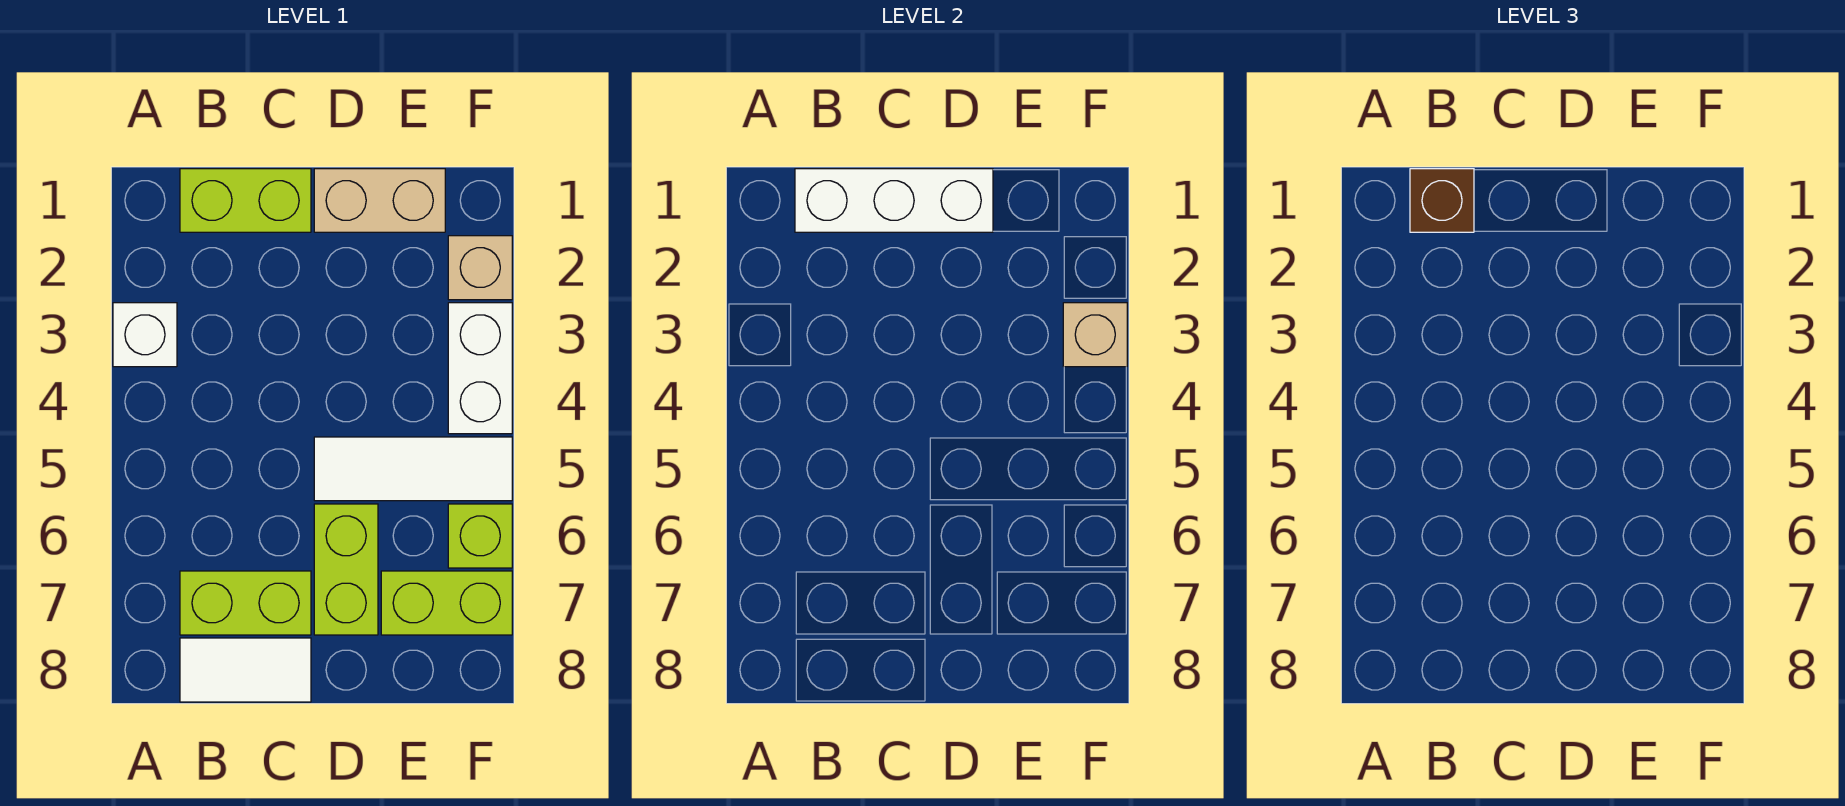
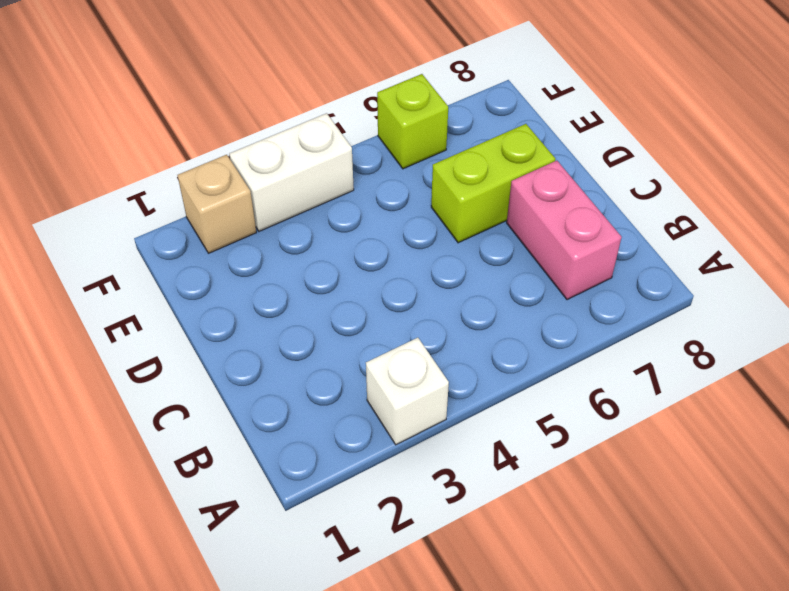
pink 1x2 brick [507,161,622,300] -> lime 1x2 brick [180,571,311,635]
none -> lime 1x2 brick [180,169,311,232]
none -> white 1x2 tile [180,638,311,702]
none -> tan 1x2 brick [314,169,445,232]

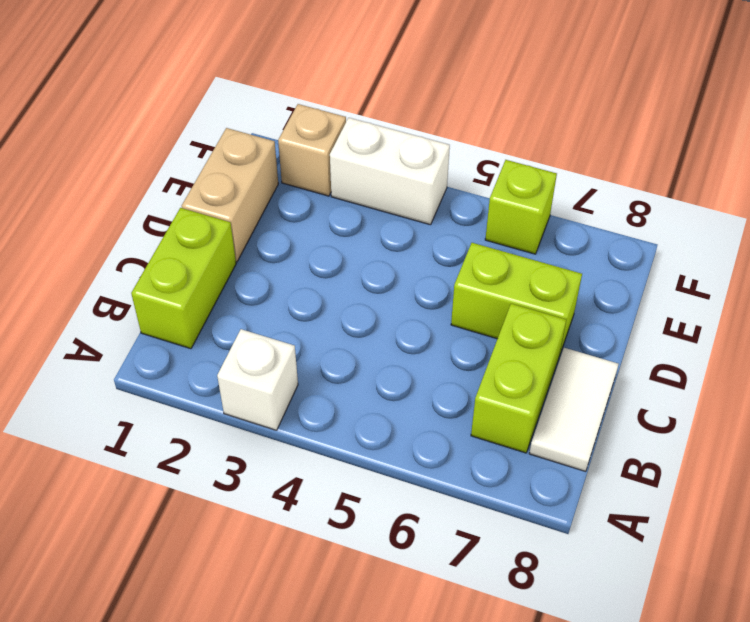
none -> white 1x3 tile [314,437,512,501]
none -> lime 1x2 brick [381,571,512,635]
none -> white 1x3 brick [795,169,993,232]

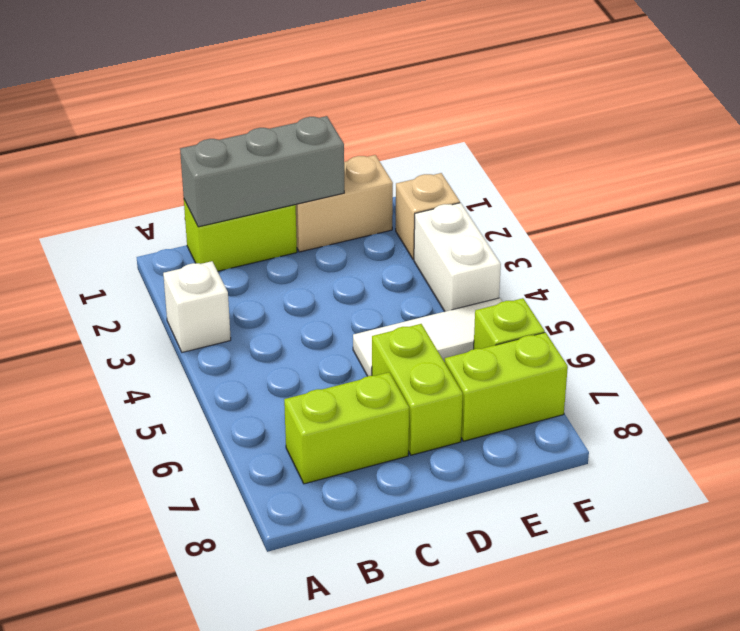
grey 1x3 brick [180,116,344,227] -> white 1x3 brick [795,169,993,232]
none -> white 1x2 tile [180,638,311,702]
none -> tan 1x1 brick [1063,303,1127,367]
none -> brown 1x1 brick [1410,169,1474,232]

